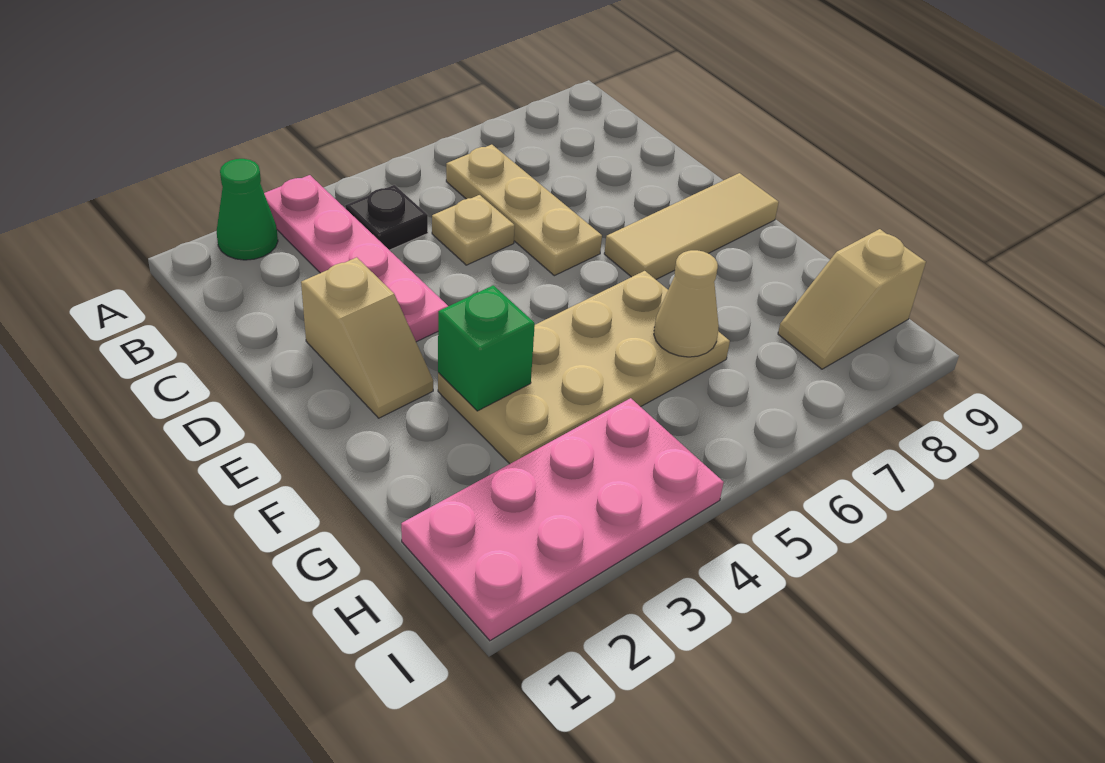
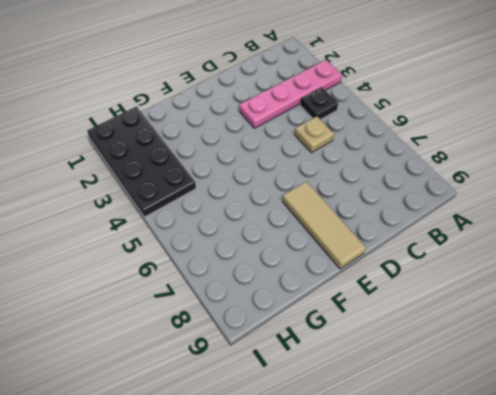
black 2x4 plate [87,106,196,217] -> pink 2x4 plate [401,398,724,641]
none -> green 1x1 cone [217,159,278,260]
none -> tan 1x3 plate [446,145,602,276]
none -> tan 1x2 slope [301,257,433,418]

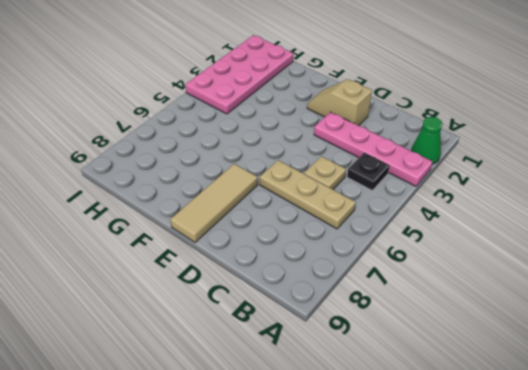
none -> tan 2x4 plate [438,271,730,464]
none -> tan 1x2 slope [778,229,926,369]
none -> green 1x1 brick [438,285,535,411]

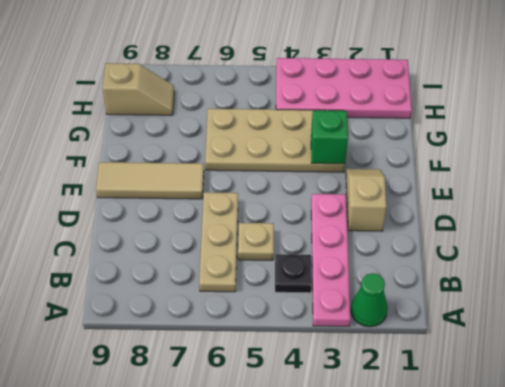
none -> tan 1x1 cone [654,250,719,357]

